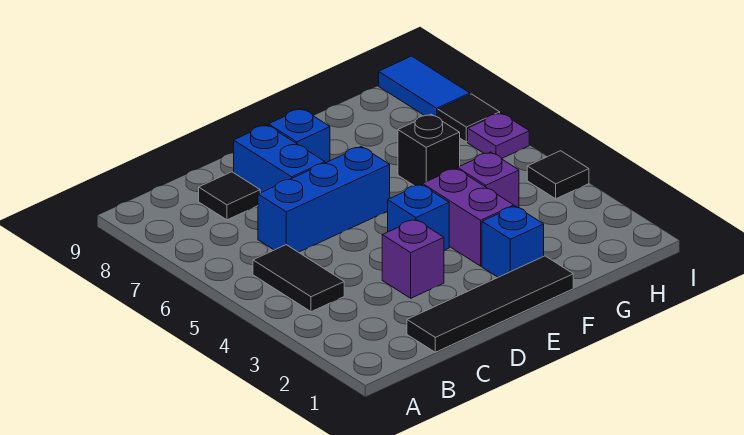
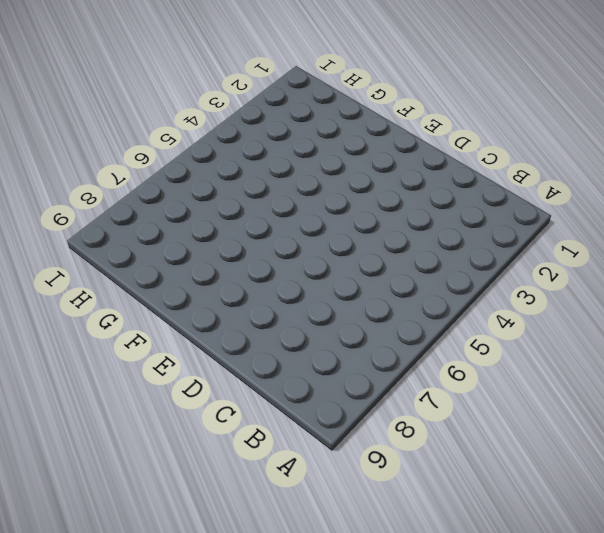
none -> black 1x2 tile [253,245,344,312]
none -> black 1x4 tile [407,256,573,352]
none -> blue 1x3 brick [258,147,390,252]

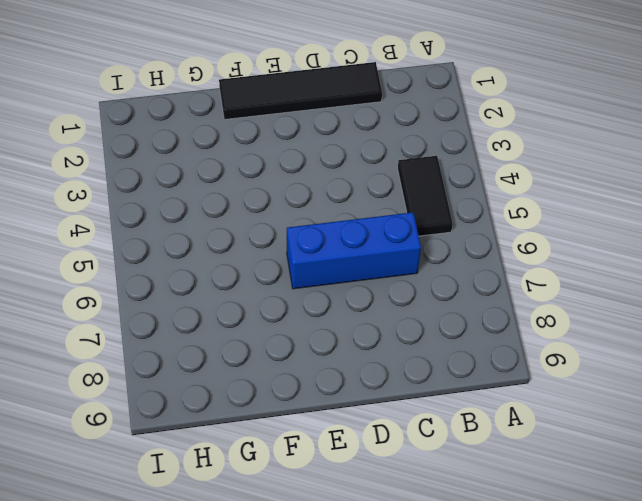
none -> black 1x1 tile [199,172,260,220]
none -> purple 1x1 brick [382,219,444,298]
none -> blue 1x2 brick [234,125,325,193]

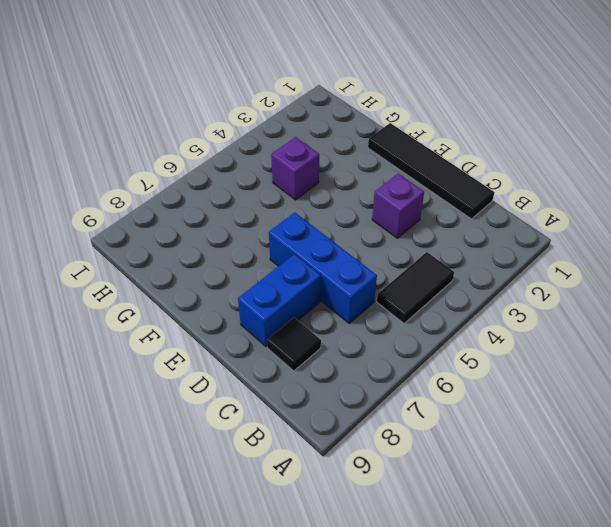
none -> blue 1x1 brick [388,184,449,250]
none -> blue 1x1 brick [269,109,330,163]
none -> blue 1x1 brick [482,206,544,277]

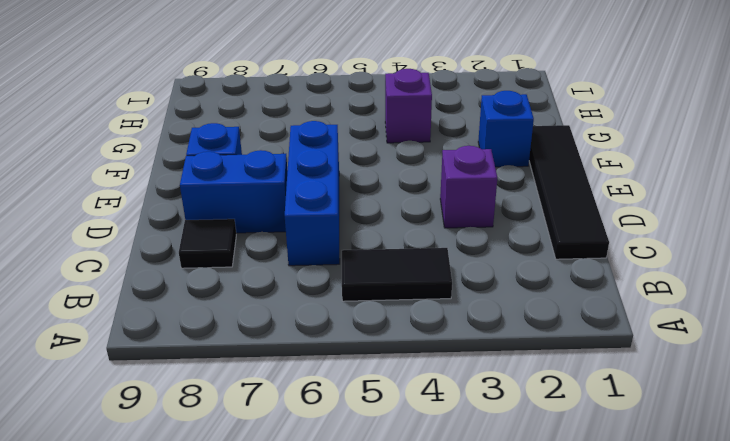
none -> blue 1x1 brick [388,184,449,250]
none -> purple 1x2 brick [423,168,514,266]
none -> black 1x1 brick [398,114,460,186]

